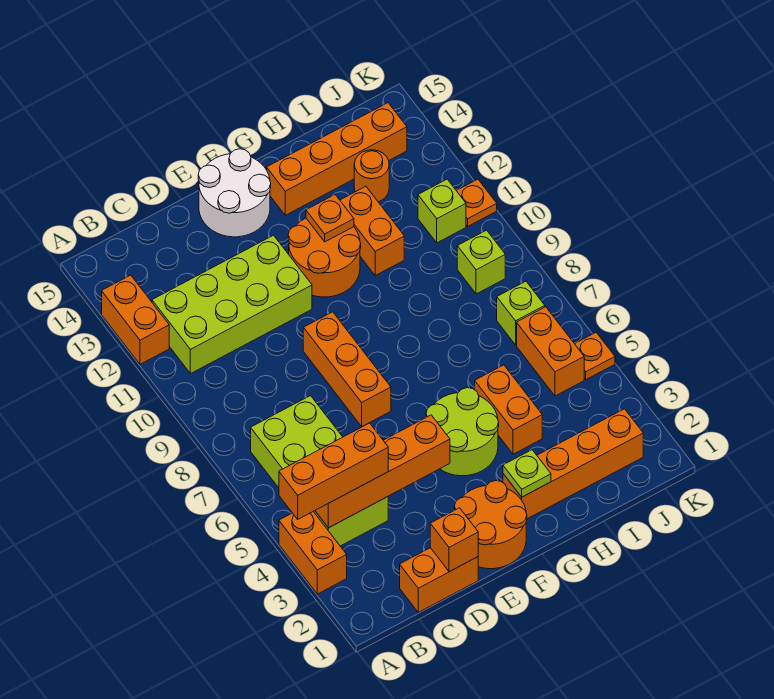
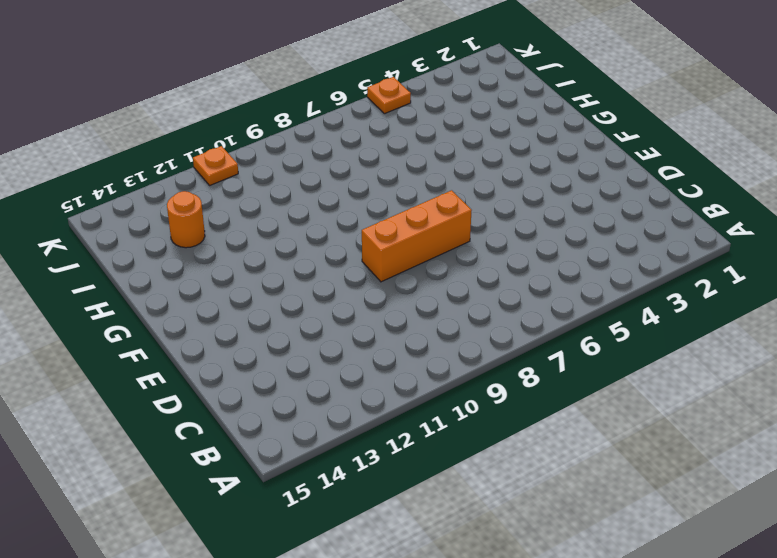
none -> orange 1x2 brick [279,512,347,594]
none -> orange 1x2 brick [102,275,169,364]
none -> lime 2x4 brick [251,396,388,546]

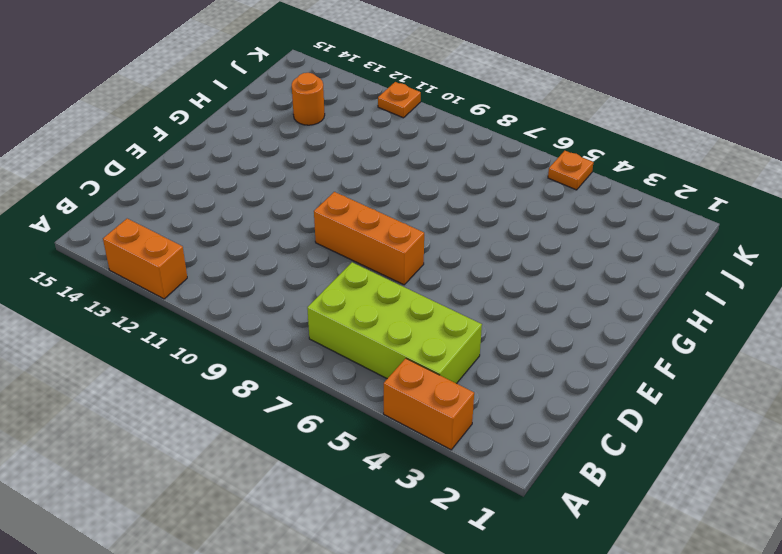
none -> lime 2x4 brick [152,235,312,374]
none -> orange 1x2 brick [400,548,478,612]
none -> orange 2x2 round brick [454,481,527,569]

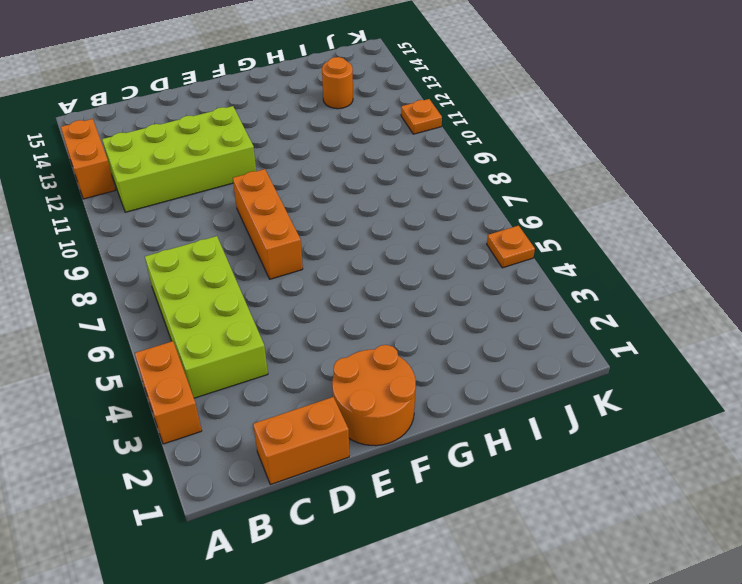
none -> white 2x2 round brick [198,149,271,237]
none -> lime 2x2 round brick [426,388,499,476]
none -> orange 2x2 round brick [288,218,361,297]

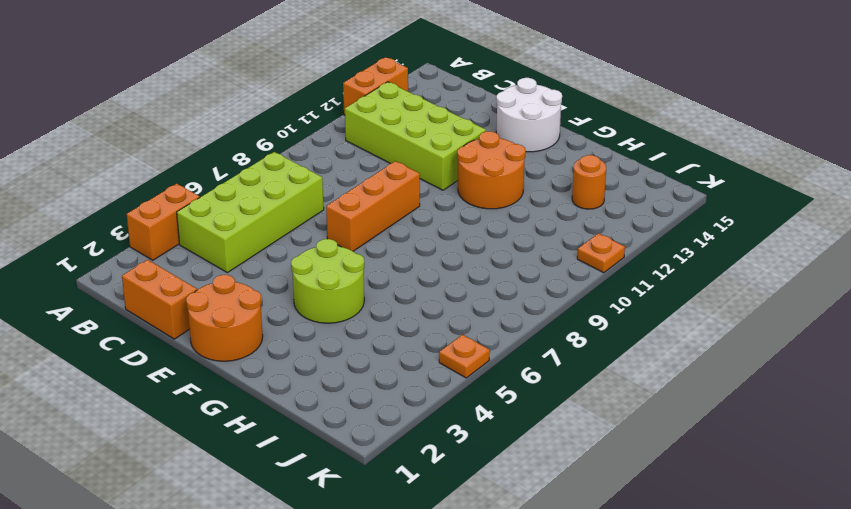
none -> orange 1x4 brick [503,409,643,519]
none -> orange 1x4 brick [267,103,407,215]
none -> orange 1x2 brick [475,365,542,454]

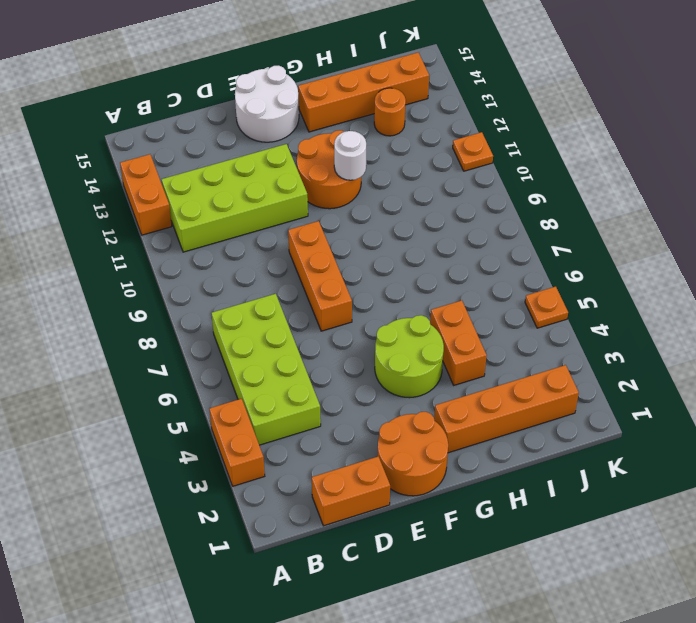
white 1x1 round brick [334,131,366,180] -> none
none -> orange 1x2 brick [340,186,404,275]
none -> orange 1x2 brick [517,307,584,396]
none -> lime 1x1 brick [497,281,545,345]

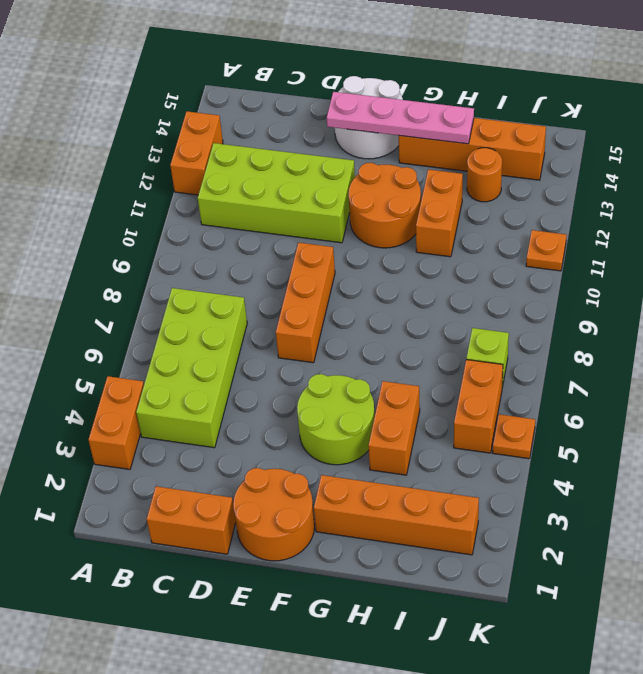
pink 1x4 plate [327,92,474,144] -> none
none -> lime 1x1 brick [457,230,505,294]
none -> lime 1x1 brick [418,179,466,243]
none -> orange 1x4 brick [315,415,450,528]

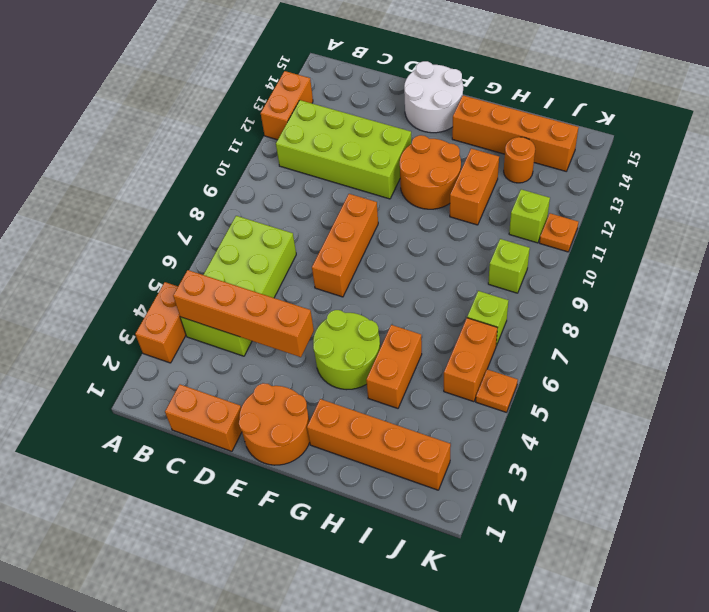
none -> orange 1x1 brick [430,508,478,572]
none -> lime 1x1 plate [503,450,551,497]
none -> orange 1x1 plate [306,195,354,242]

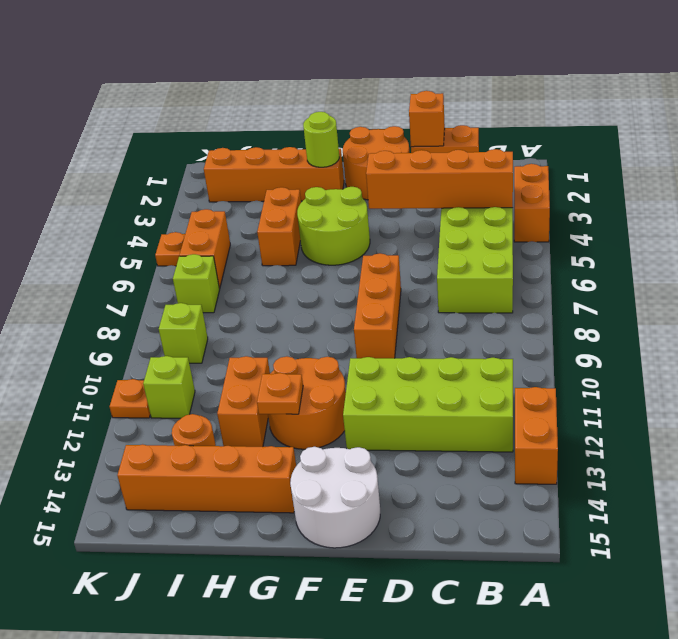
lime 1x1 round brick [303,112,339,167] -> lime 1x1 plate [503,450,551,497]
none -> orange 1x3 brick [279,423,388,519]

